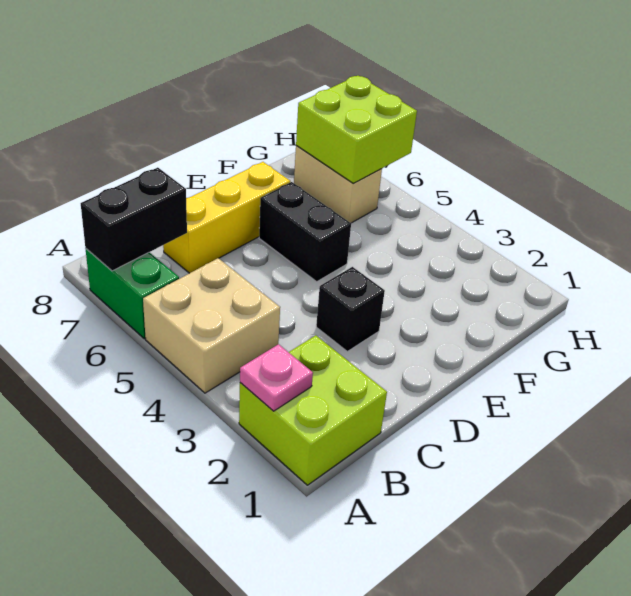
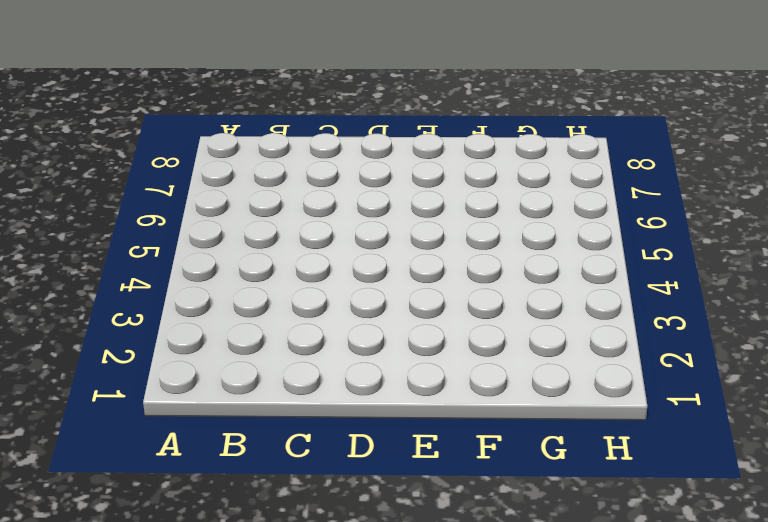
none -> lime 2x2 brick [239,335,387,485]
none -> tan 2x2 brick [143,258,280,393]

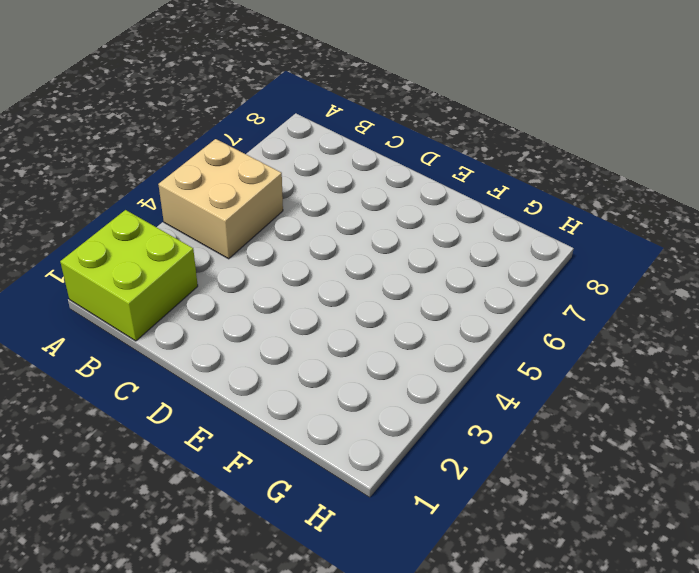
none -> green 1x2 brick [86,249,179,339]
none -> yellow 1x3 brick [163,162,290,273]

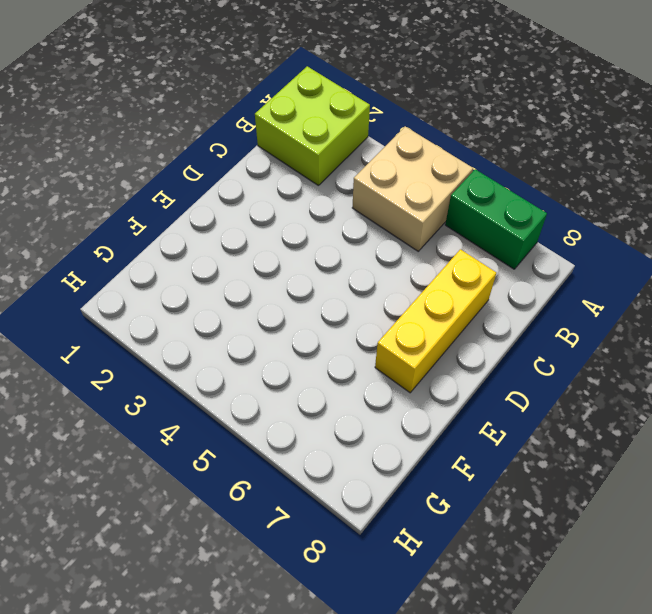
none -> black 1x1 brick [316,267,385,351]
none -> black 1x2 brick [259,182,351,282]

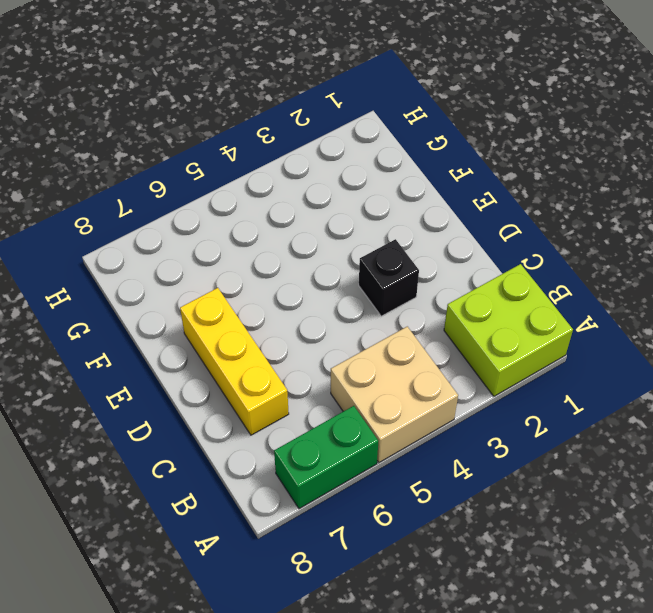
none -> black 1x2 brick [259,182,351,282]
none -> tan 1x2 brick [294,146,382,223]

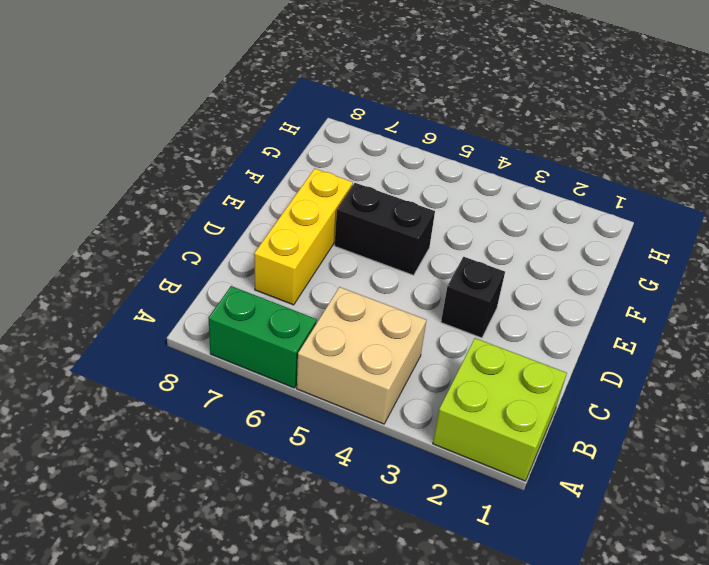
none -> tan 1x2 brick [294,146,382,223]
none -> pink 1x1 plate [240,344,313,411]

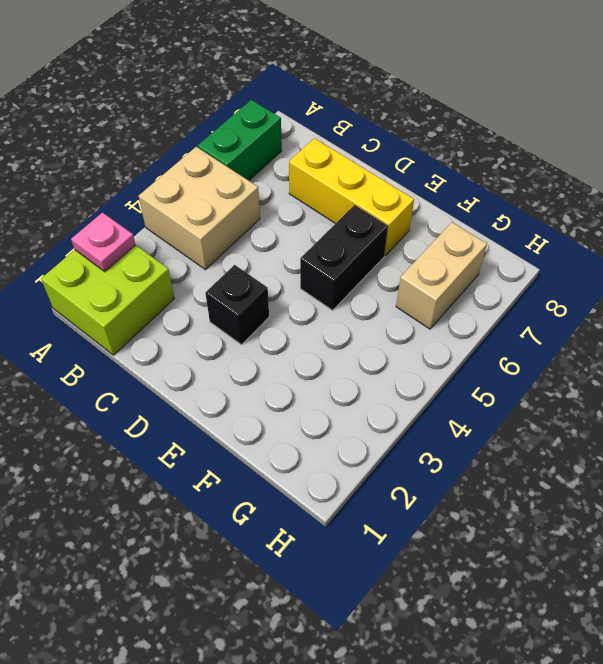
none -> black 1x2 brick [81,168,187,271]
none -> lime 2x2 brick [296,76,417,184]

